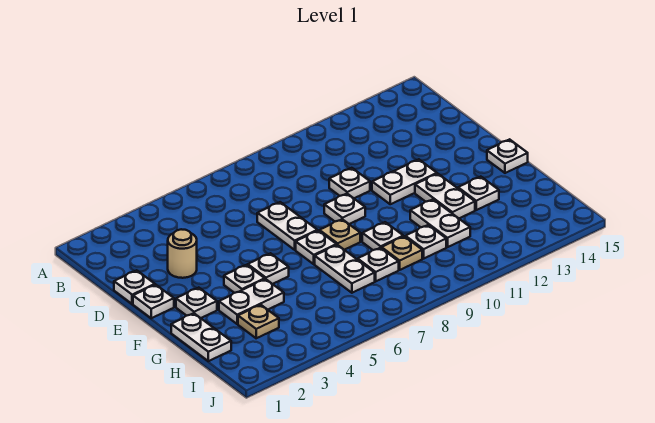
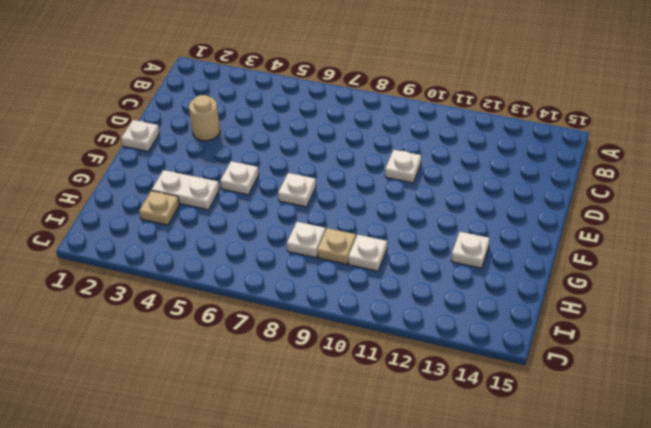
none -> white 1x1 plate [114,270,155,304]
none -> white 1x2 plate [257,202,317,250]
none -> white 1x1 plate [324,194,365,224]

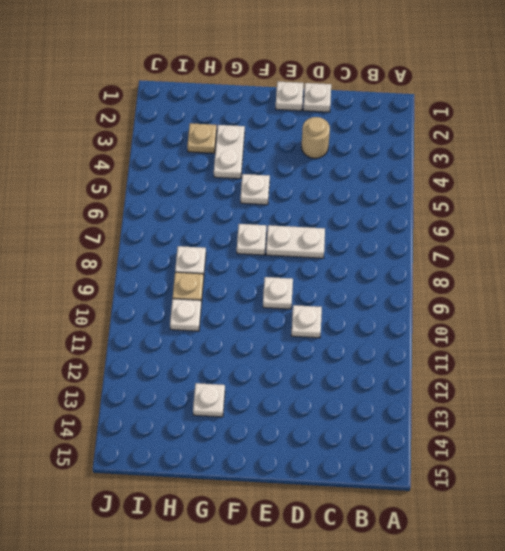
none -> white 1x2 plate [372,159,437,204]
none -> white 1x1 plate [176,288,217,318]
none -> white 1x1 plate [224,265,265,293]

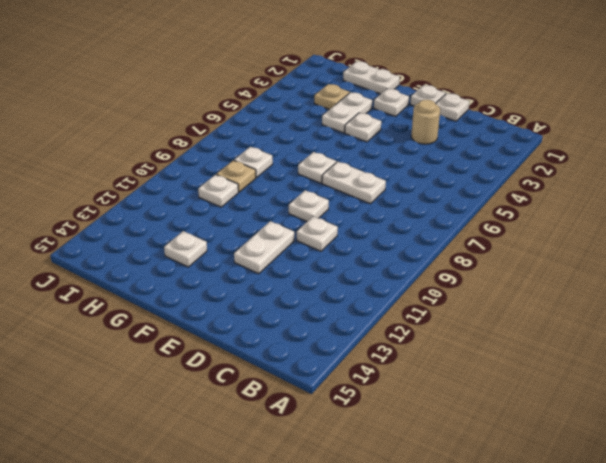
none -> white 1x1 plate [248,253,289,284]
none -> tan 1x1 plate [319,219,360,250]
none -> white 1x2 plate [415,174,475,218]

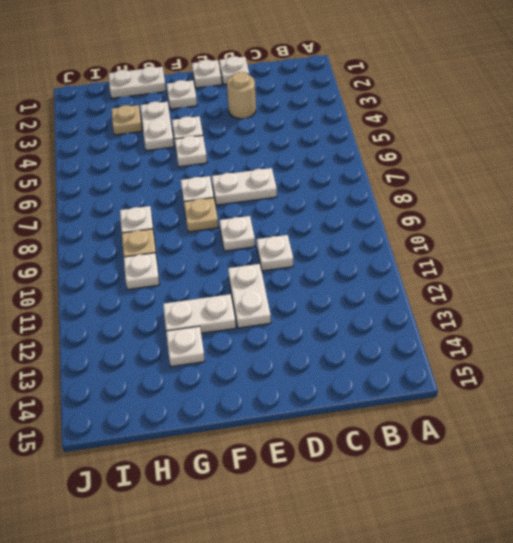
none -> white 1x1 plate [487,139,528,173]
none -> white 1x2 plate [315,245,375,293]
none -> white 1x1 plate [362,222,403,250]

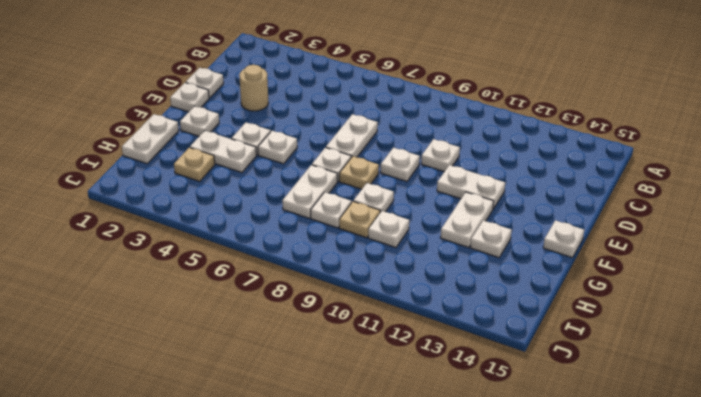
none -> white 1x2 plate [410,199,470,247]

